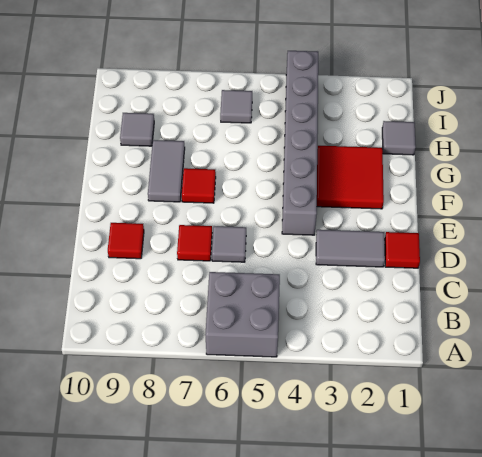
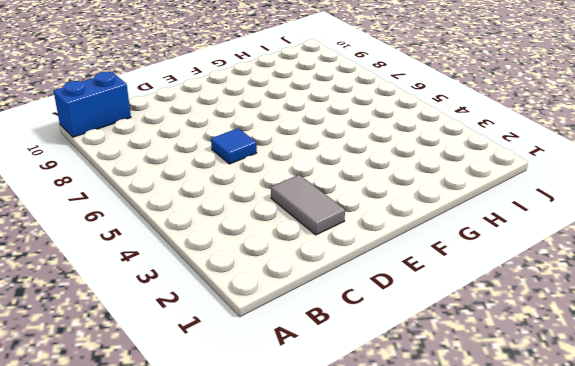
blue 1x2 brick [54,72,131,137] -> none
blue 1x1 tile [211,128,257,164] -> grey 1x1 tile [212,226,246,262]
none -> grey 2x2 brick [205,272,280,357]
none -> red 1x1 tile [385,232,420,268]
none -> red 1x1 tile [177,225,212,261]

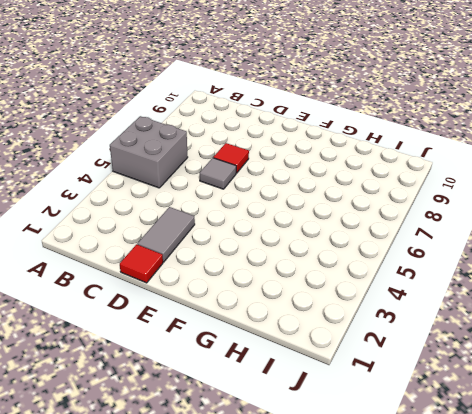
none -> red 1x1 tile [108,223,144,259]
none -> grey 1x6 brick [282,51,318,235]
none -> red 2x2 tile [317,146,384,209]

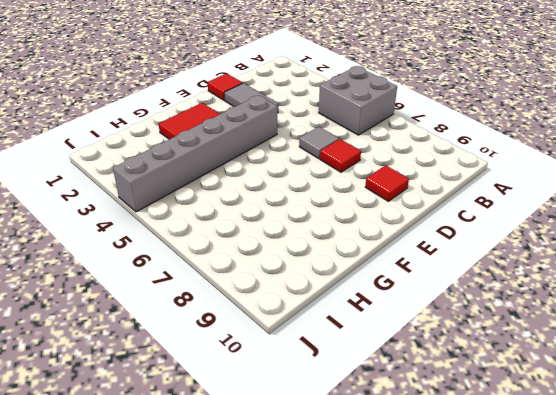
none -> red 1x1 tile [182,168,216,203]
none -> grey 1x2 tile [148,140,185,202]
none -> grey 1x1 tile [382,121,416,155]

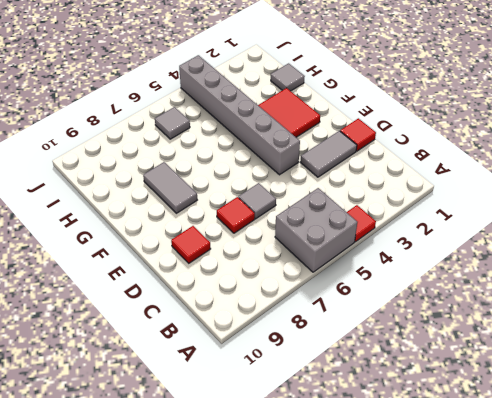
red 1x1 tile [347,205,376,242] -> red 1x1 tile moved to [182,168,216,203]
none -> grey 1x1 tile [120,113,154,146]

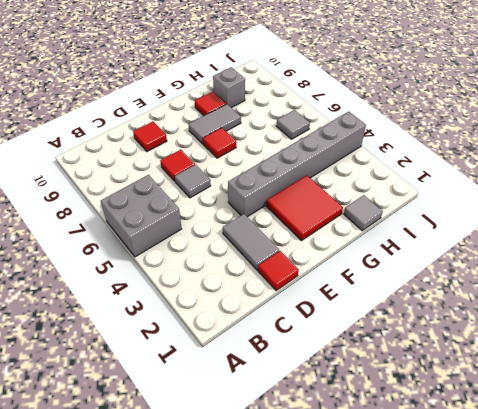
red 1x1 tile [195,92,226,116] -> none
grey 1x1 brick [213,67,245,108] -> grey 1x1 tile [120,113,154,146]

